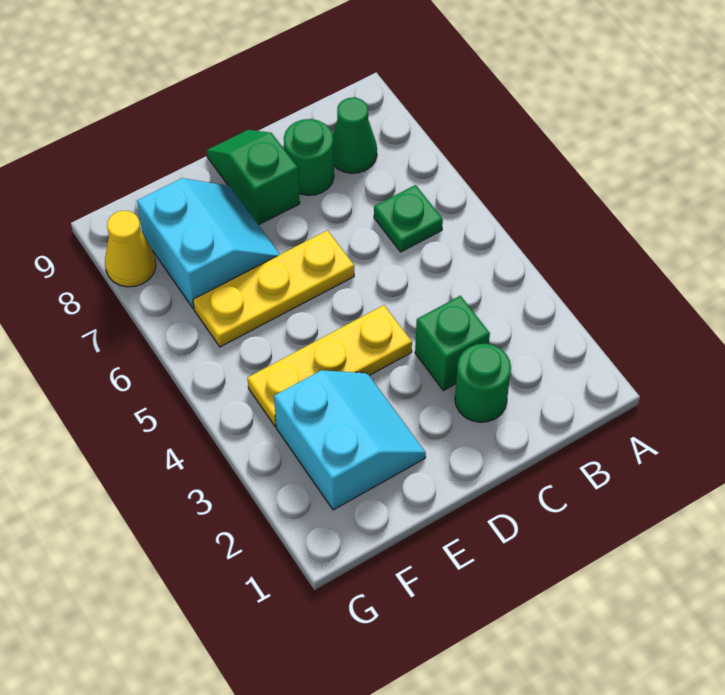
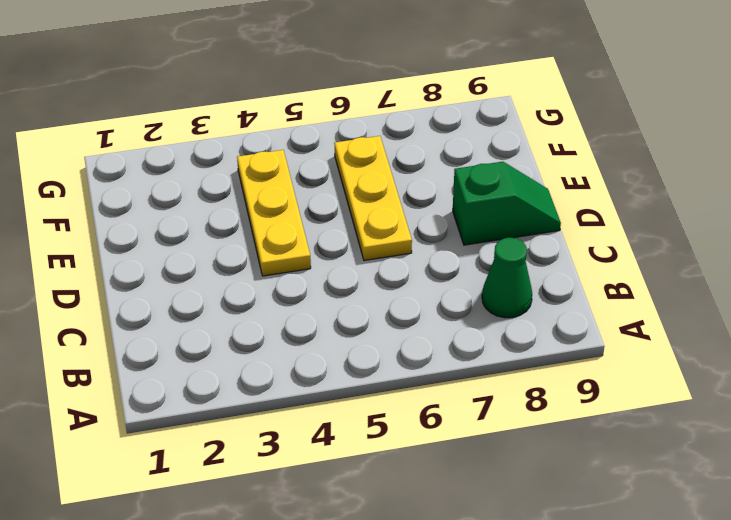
none -> green 1x1 plate [374,185,443,252]
none -> green 1x1 round brick [455,344,511,422]

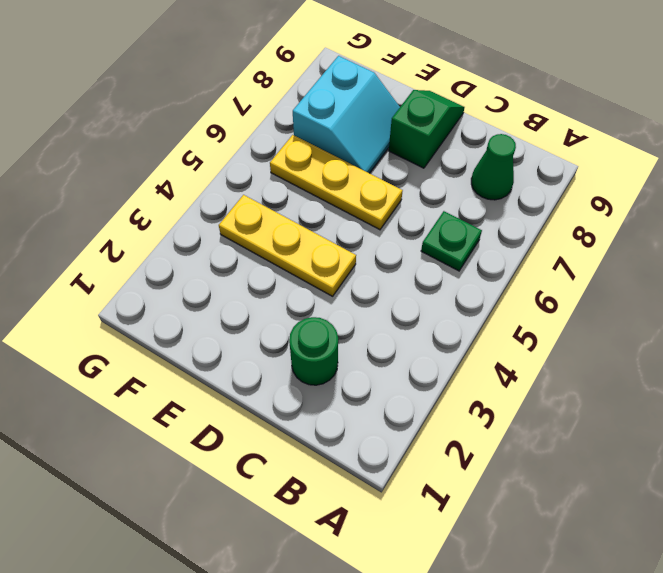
none -> green 1x1 brick [415,296,490,391]
none -> green 1x1 round brick [284,119,334,195]

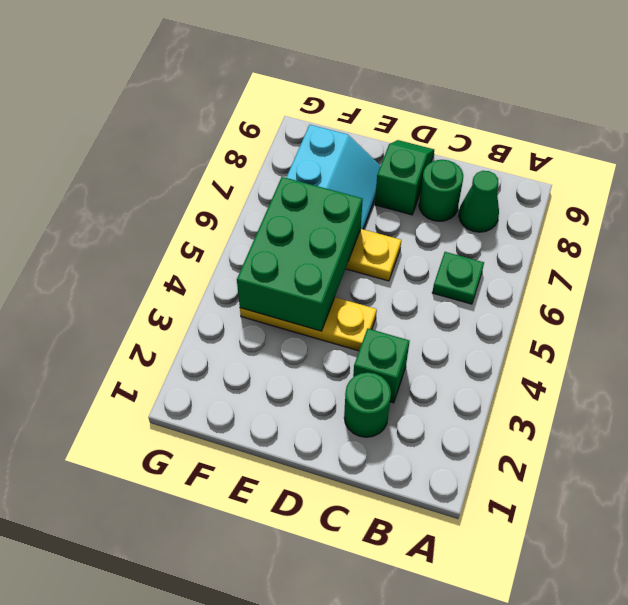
green 2x3 brick [237,177,363,331] -> none
none -> cyan 2x2 slope [274,370,426,510]
none -> yellow 1x1 cone [105,211,156,287]

